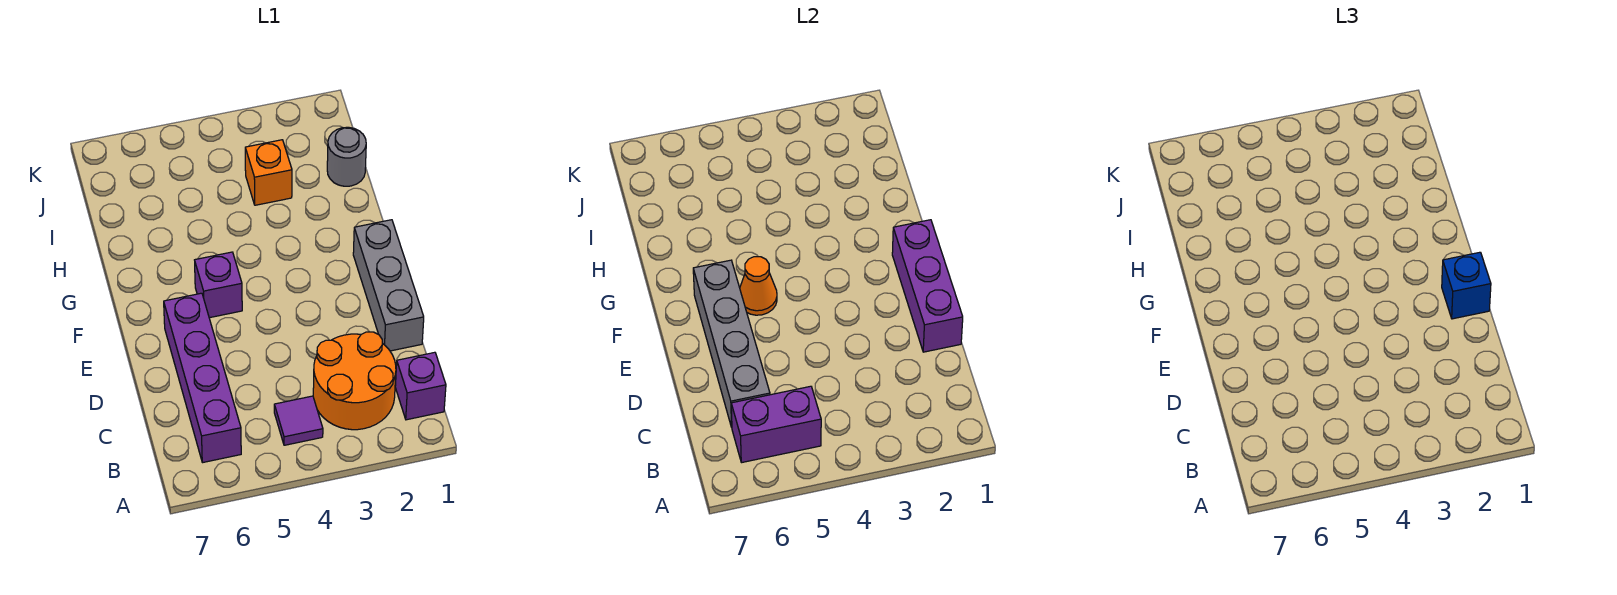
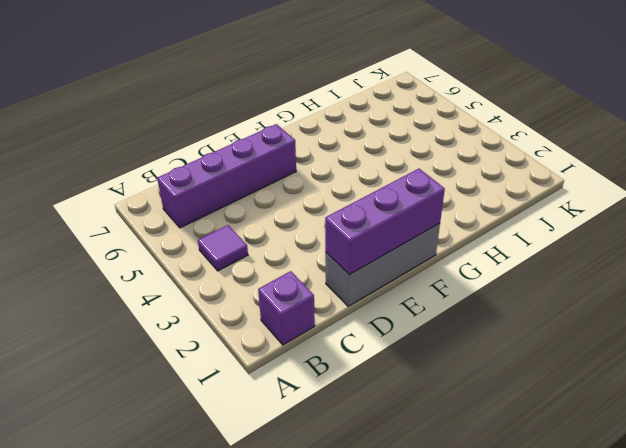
none -> orange 2x2 round brick [313,332,396,430]
none -> purple 1x1 brick [195,252,242,318]
none -> grey 1x1 round brick [327,127,366,186]

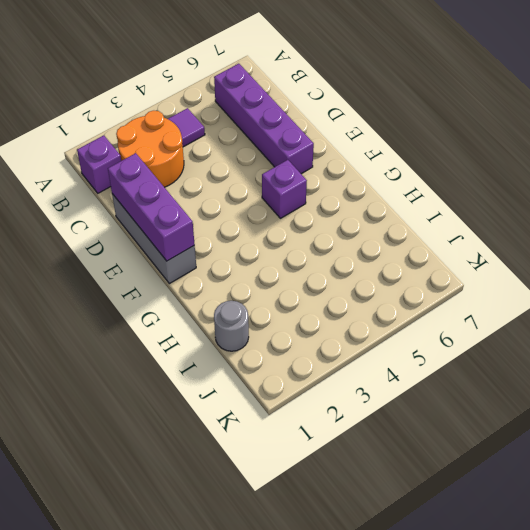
none -> orange 1x1 brick [245,140,292,205]
none -> purple 1x2 brick [731,386,821,463]
none -> grey 1x4 brick [693,260,770,427]

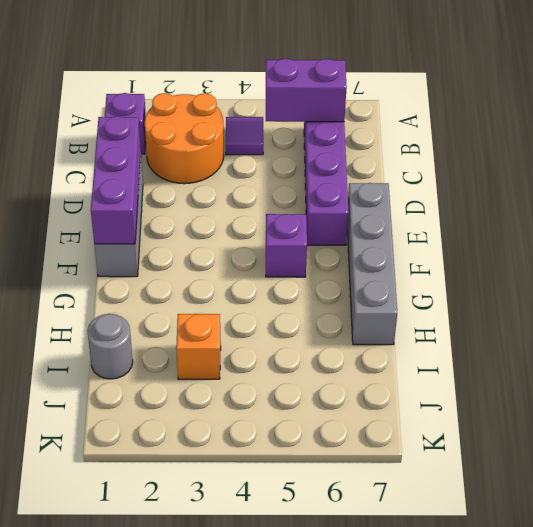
grey 1x4 brick [347,183,397,345] -> grey 1x4 brick moved to [693,260,770,427]
none -> orange 1x1 cone [740,257,777,315]
none -> blue 1x1 brick [1442,252,1491,319]

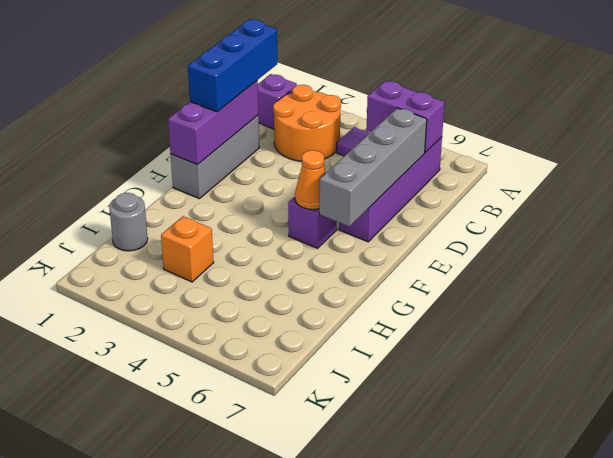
blue 1x3 brick [188,19,277,112] -> blue 1x1 brick [1442,252,1491,319]

